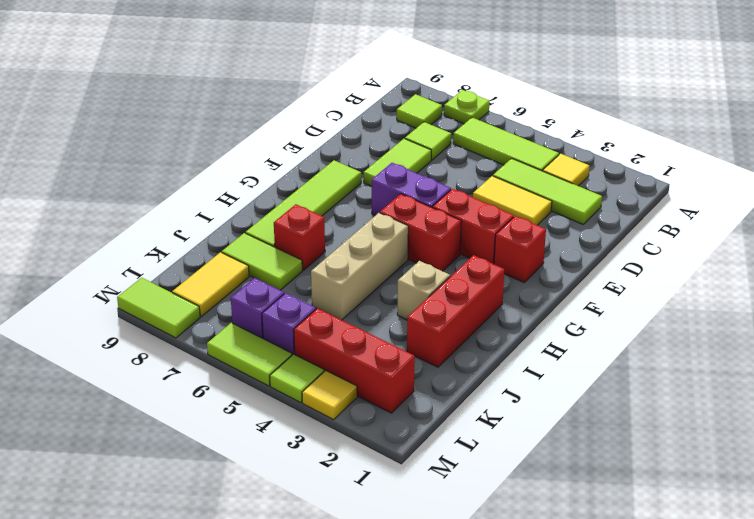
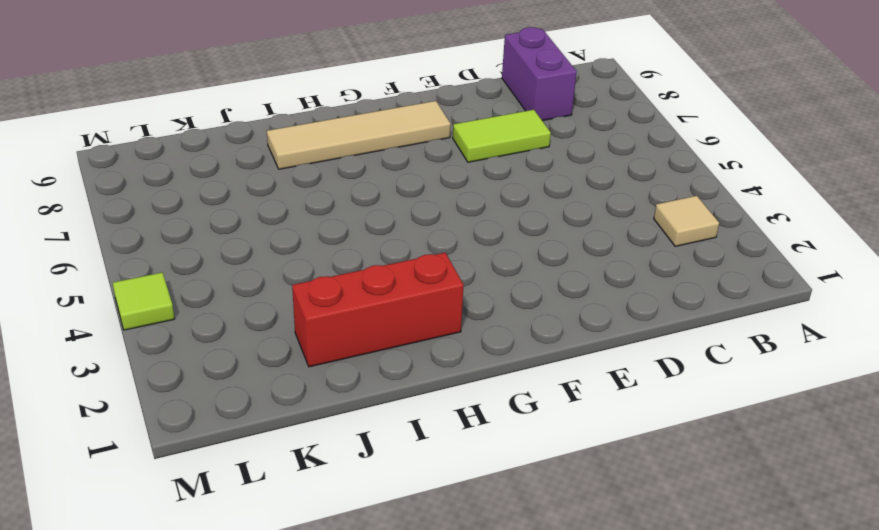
tan 1x1 tile [654,196,719,246] -> yellow 1x1 tile [543,154,589,186]
purple 1x2 brick [502,27,577,121] -> purple 1x2 brick moved to [372,163,451,215]
tan 1x4 tile [267,101,451,169] -> lime 1x4 tile [245,160,361,247]
none -> lime 1x1 plate [444,90,489,124]
none -> lime 1x3 tile [453,118,559,171]
none -> lime 1x1 tile [397,94,442,128]

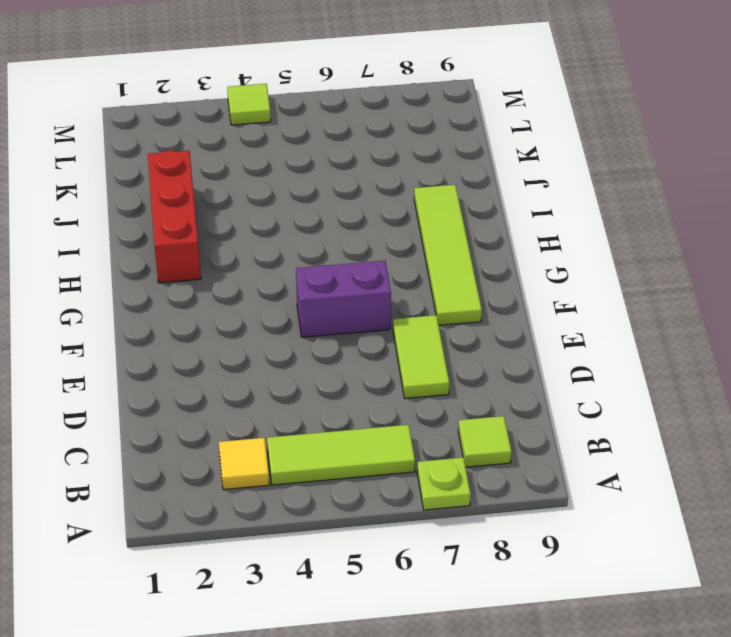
none -> lime 1x3 tile [493,158,602,224]
none -> lime 1x1 tile [405,122,451,160]
none -> yellow 1x2 tile [473,176,552,225]

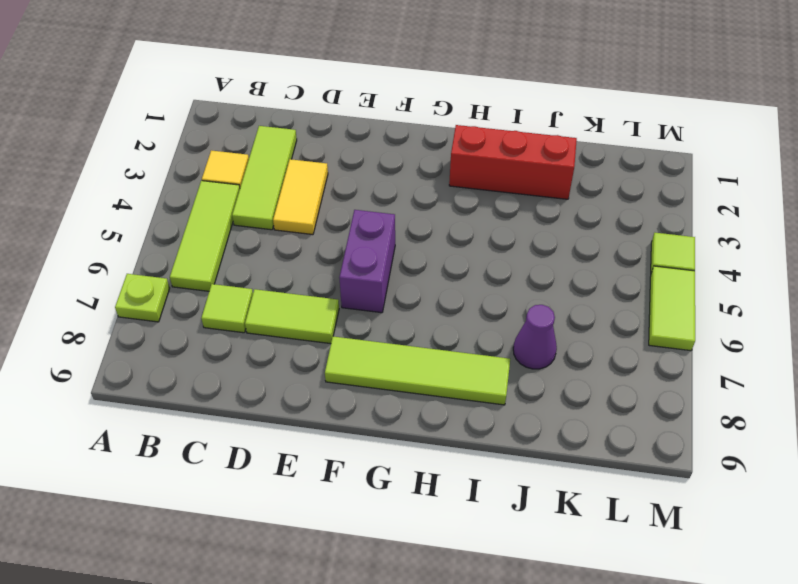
purple 1x1 cone [513,305,557,369] -> lime 1x2 tile [222,233,302,290]
none -> lime 1x1 tile [397,94,442,128]
none -> red 1x1 brick [494,216,546,282]
none -> red 1x2 brick [432,189,514,264]

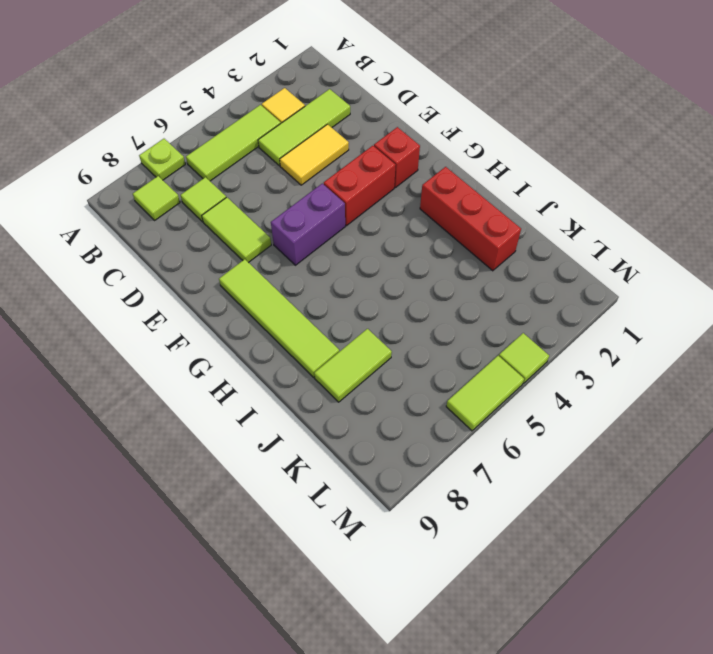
none -> red 1x2 brick [380,194,461,271]
none -> tan 1x3 brick [311,213,408,320]
none -> tan 1x1 brick [397,261,450,320]

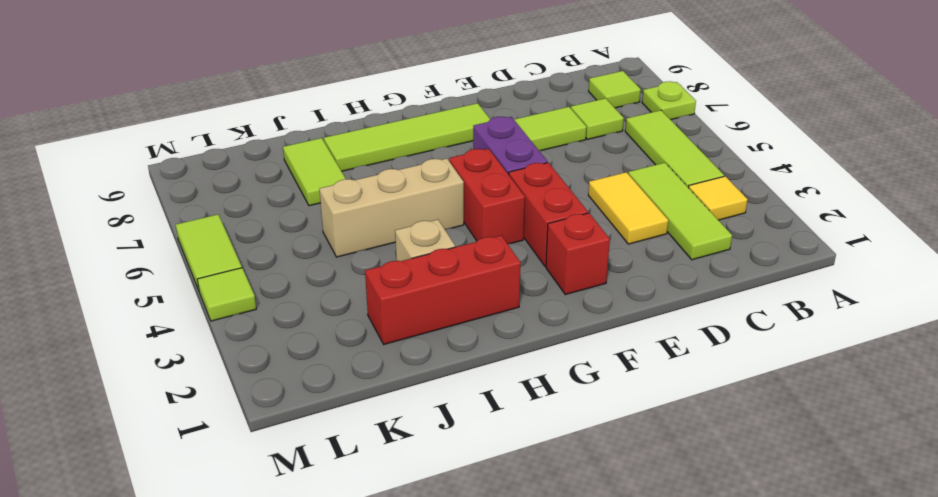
none -> red 1x1 brick [274,204,325,270]
none -> yellow 1x2 tile [172,252,249,317]
none -> red 1x3 brick [294,308,415,413]

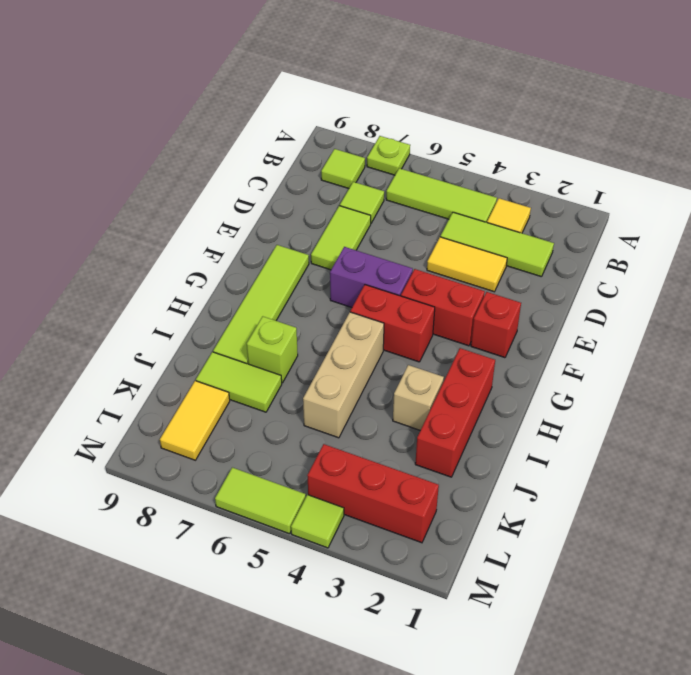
lime 1x1 brick [247,316,298,383] -> red 1x1 brick [274,204,325,270]
none -> purple 1x1 brick [262,293,316,355]
none -> purple 1x1 brick [231,278,284,338]
none -> yellow 1x1 tile [302,371,357,420]

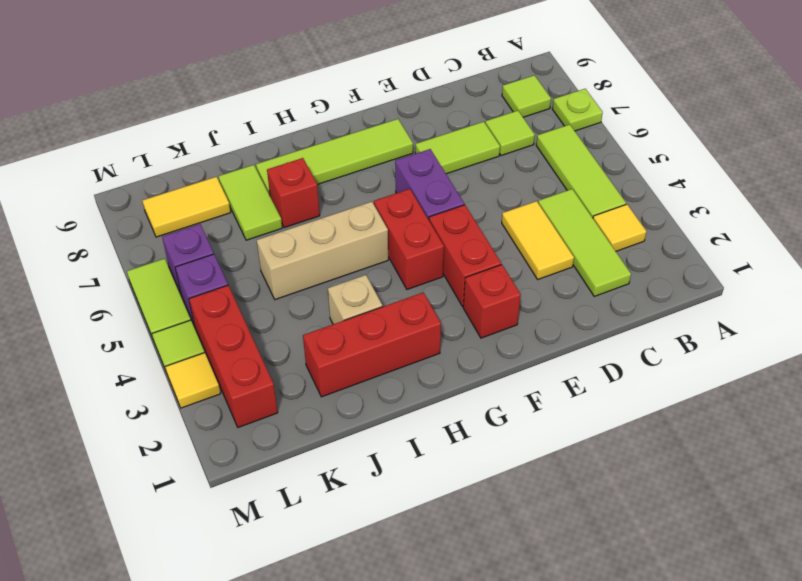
none -> lime 1x2 tile [117,278,200,338]

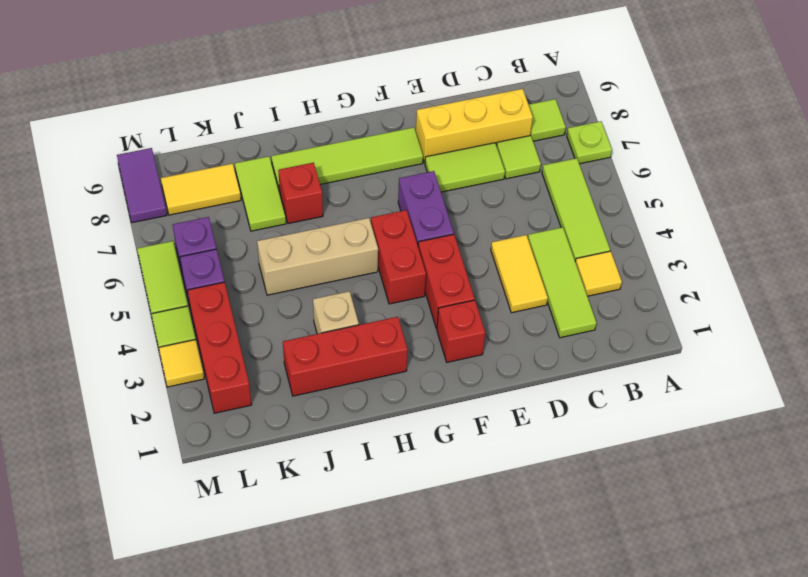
yellow 1x3 brick [416,89,533,163] -> none
purple 1x2 tile [117,148,167,223] -> lime 1x2 tile [117,278,200,338]

